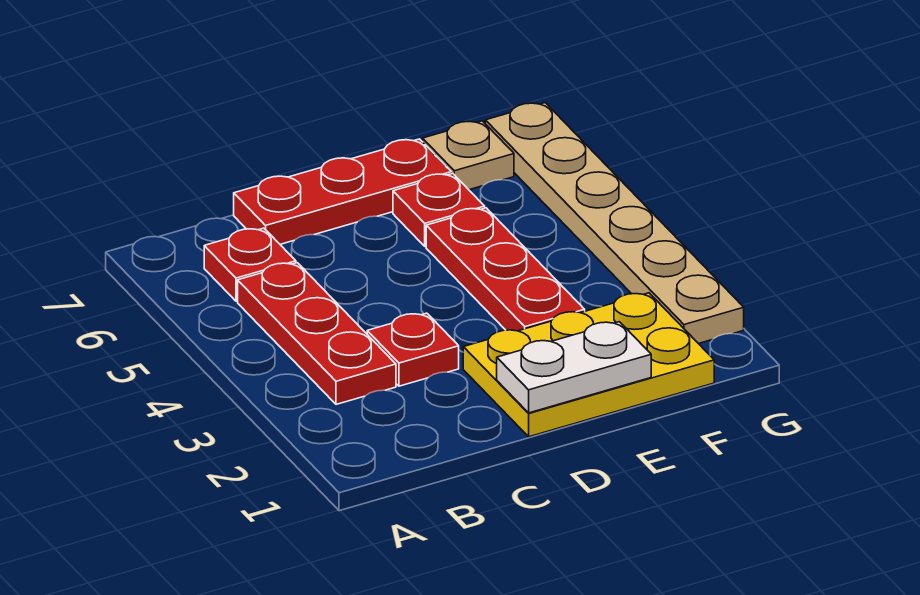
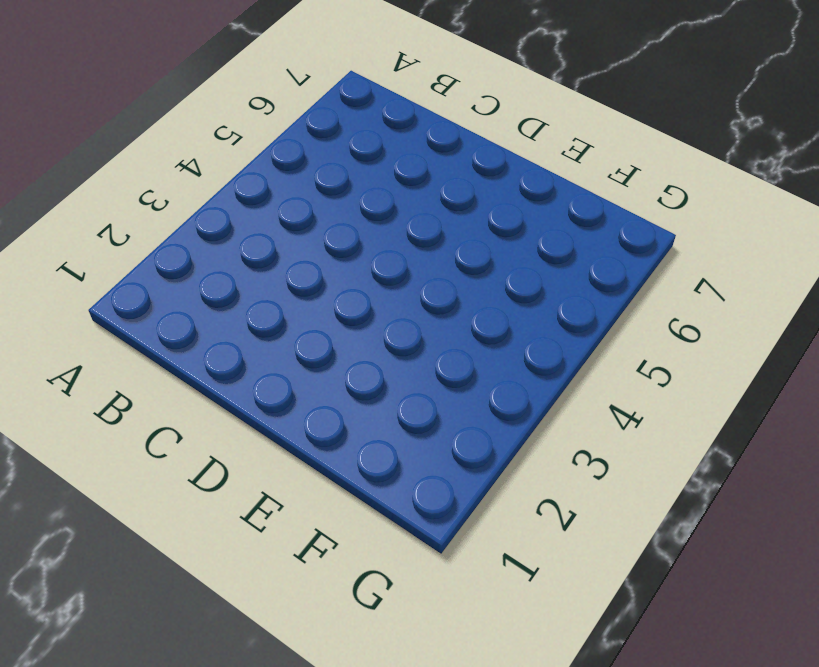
none -> red 1x3 plate [238,263,396,404]
none -> red 1x1 plate [204,228,296,301]

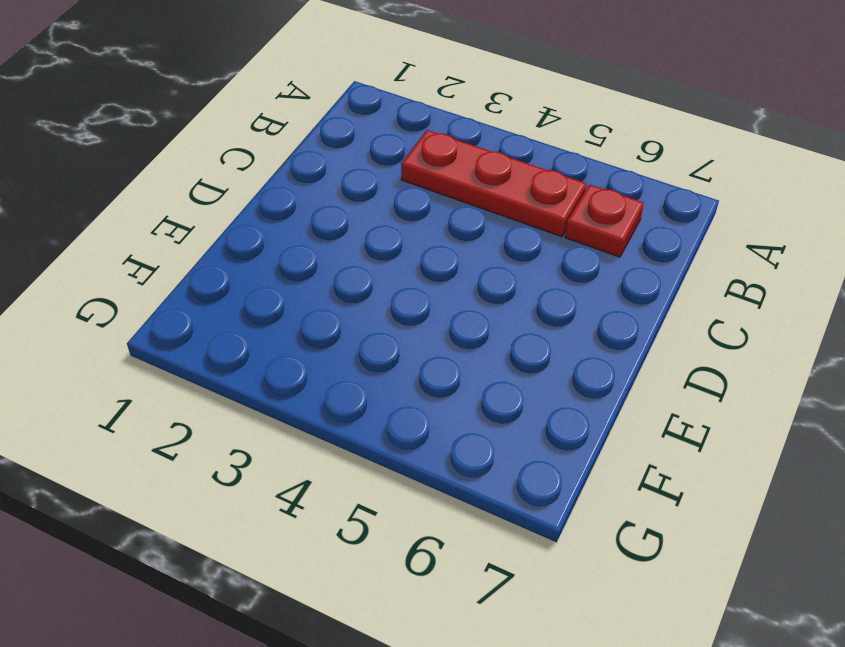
none -> red 1x1 plate [367,313,459,386]
none -> red 1x3 plate [234,139,451,244]

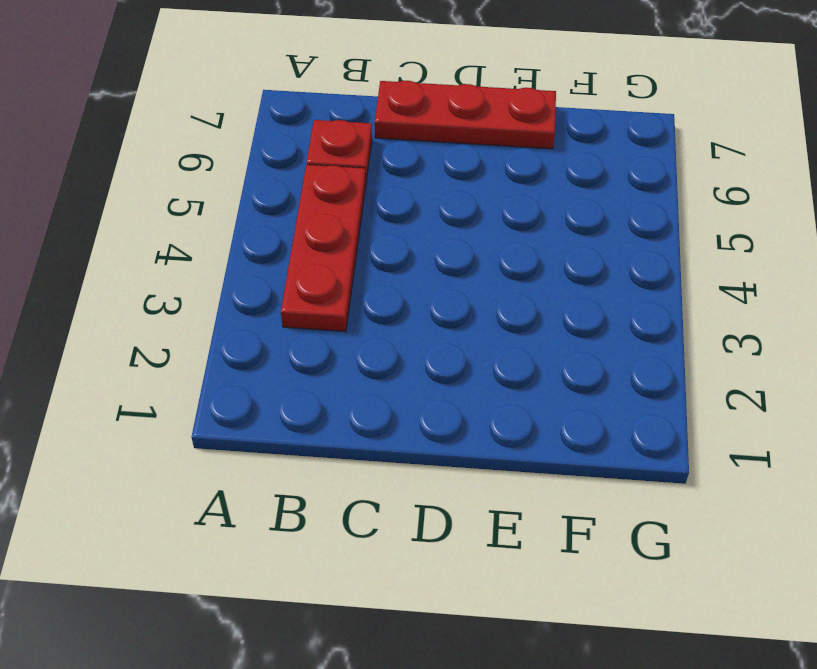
none -> red 1x1 plate [367,313,459,386]
none -> yellow 2x3 plate [463,293,714,437]

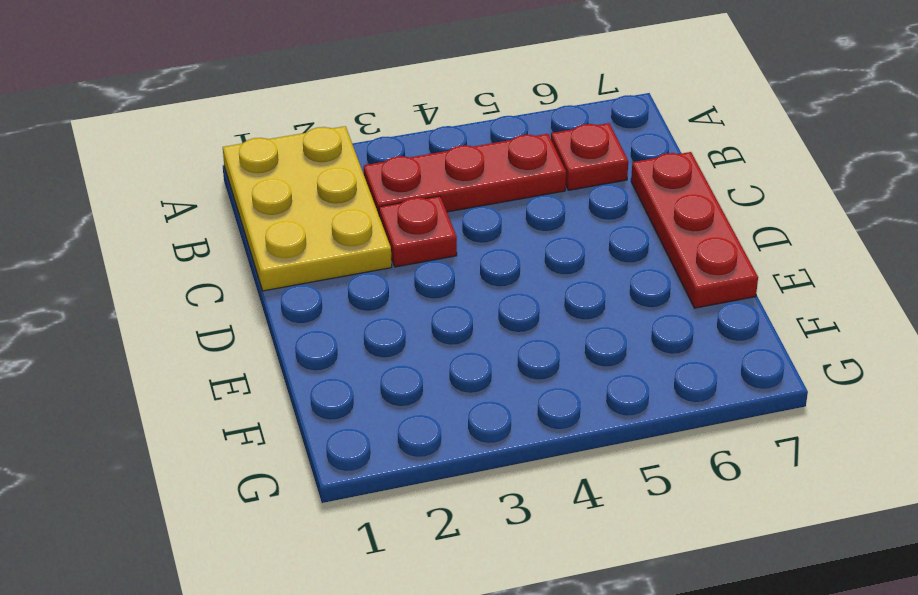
yellow 2x3 plate [223,126,392,291] -> yellow 2x3 plate moved to [463,293,714,437]
none -> red 1x3 plate [426,208,585,331]
none -> red 1x1 plate [393,174,485,246]

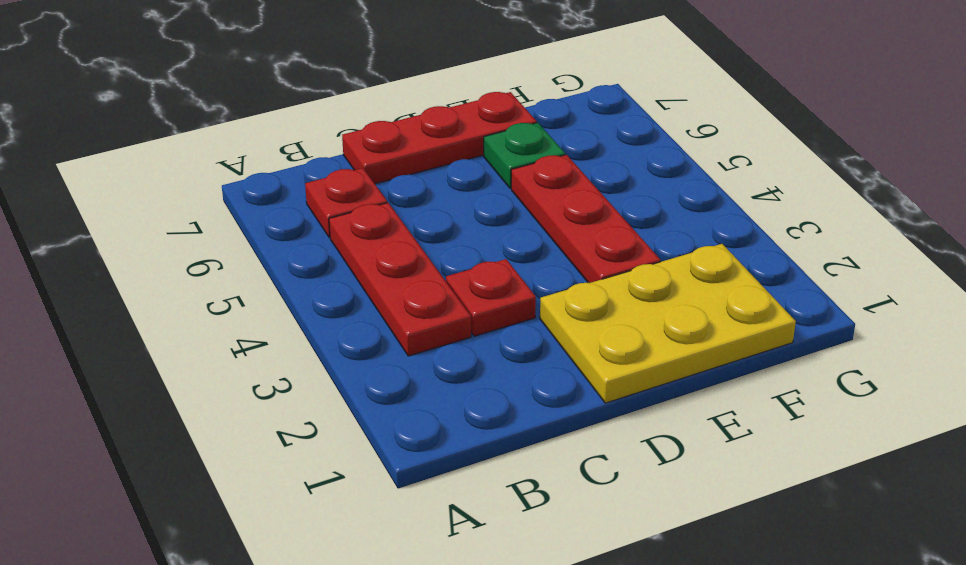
green 1x1 plate [484,123,565,188] -> red 1x1 plate [393,174,485,246]
none -> tan 1x1 plate [423,121,514,190]
none -> tan 1x6 plate [485,103,744,344]

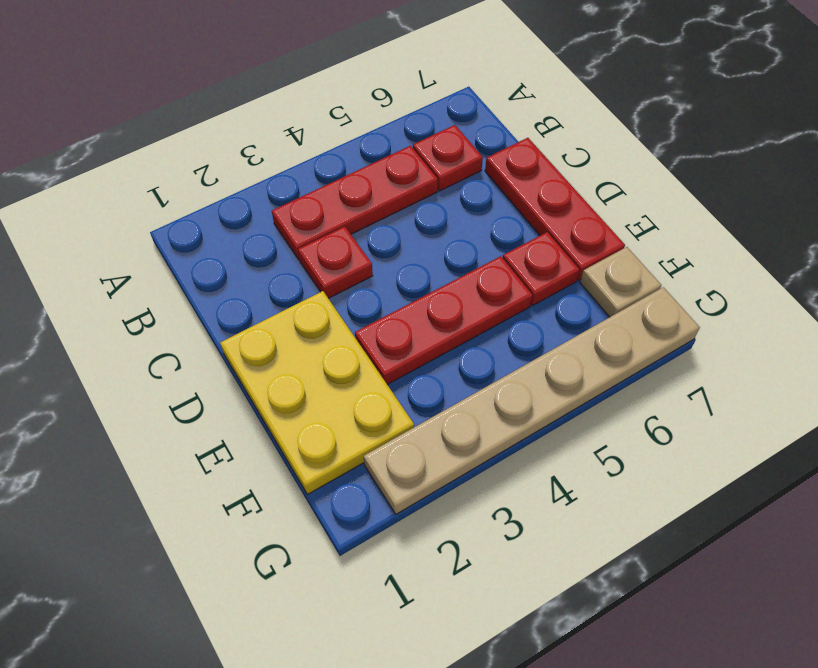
none -> white 1x2 plate [497,322,651,413]

